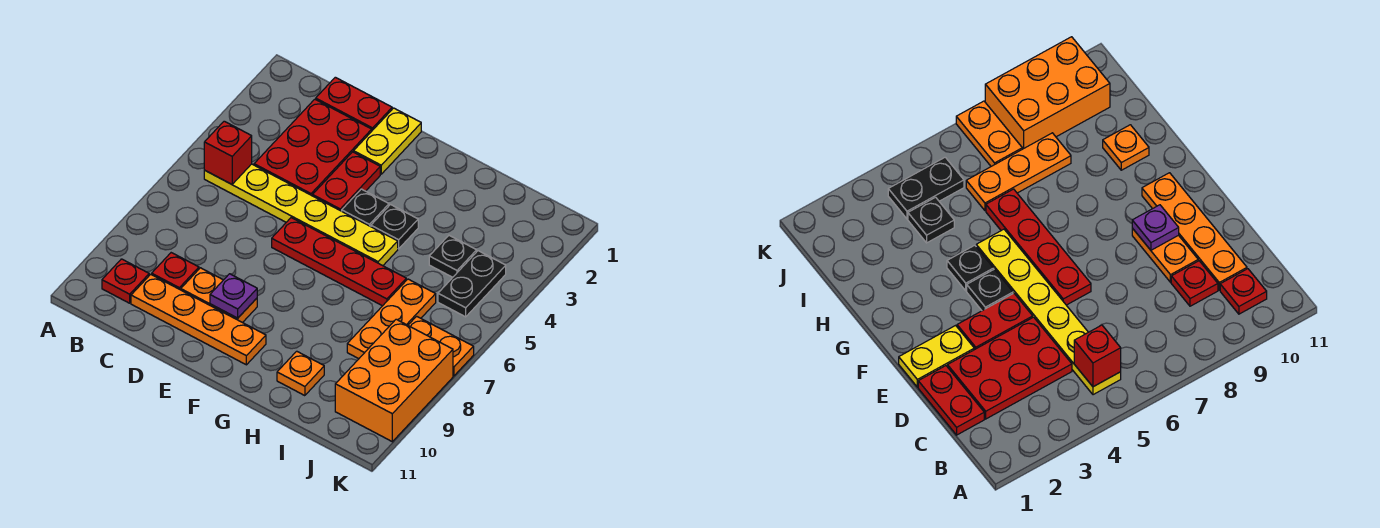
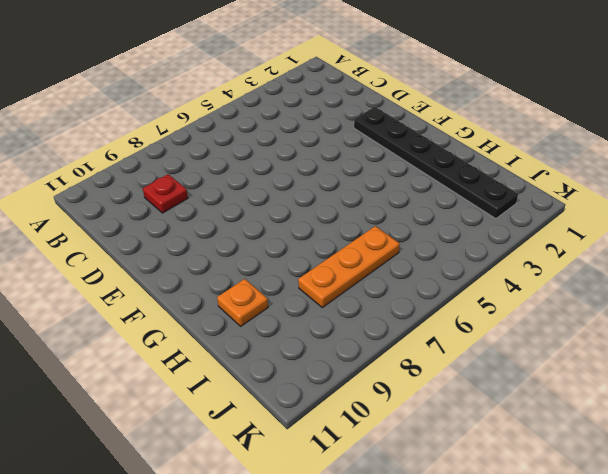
black 1x6 plate [354,107,518,219] -> yellow 1x2 plate [354,108,421,174]
none -> yellow 1x6 plate [204,164,398,266]
none -> red 1x1 plate [102,259,149,303]
none -> red 1x2 plate [316,77,392,130]

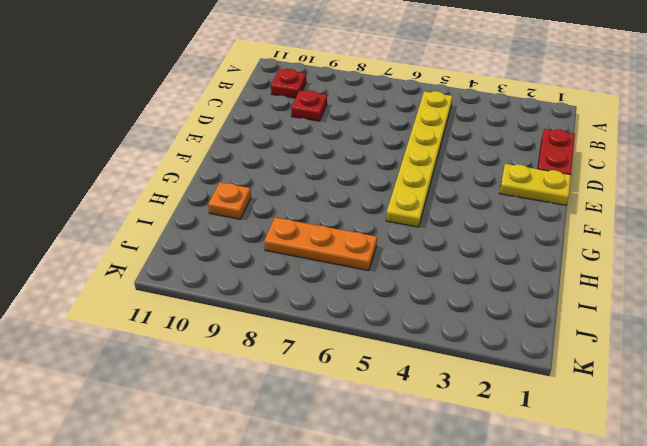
none -> red 2x3 plate [254,99,372,196]
none -> orange 1x4 plate [131,274,266,365]
none -> orange 1x2 plate [181,268,257,323]

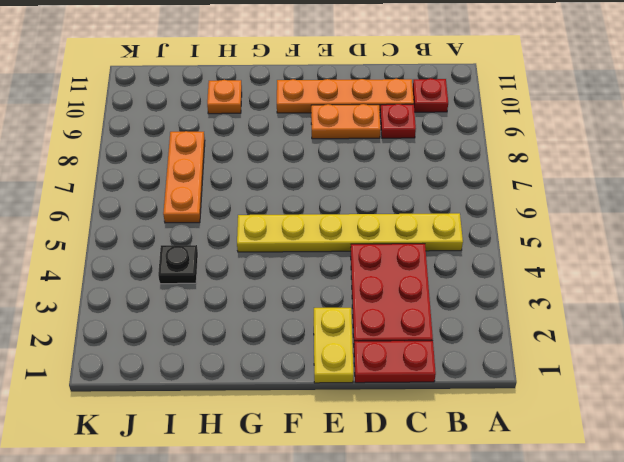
none -> red 1x2 plate [313,152,380,211]
none -> red 1x4 plate [272,218,406,306]
none -> black 1x1 plate [342,189,389,227]

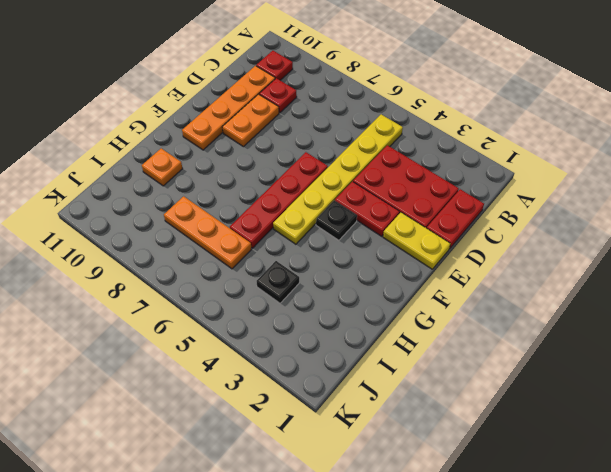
none -> black 1x1 plate [371,205,418,249]
none -> black 1x2 plate [438,251,506,317]
none -> orange 1x2 plate [408,316,474,376]

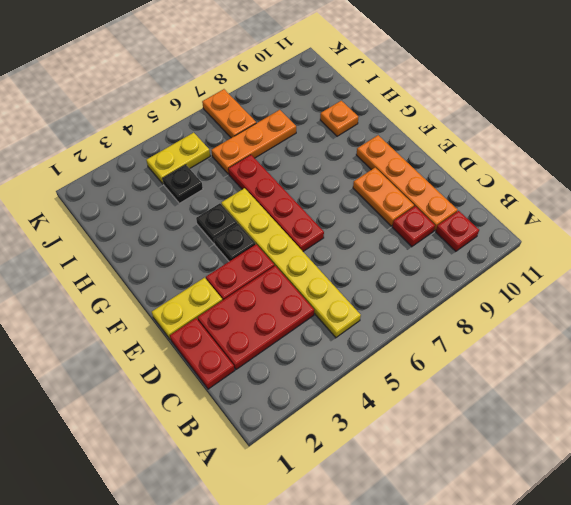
yellow 1x2 plate [146,133,210,184] -> black 1x2 plate [438,251,506,317]
none -> orange 2x3 brick [335,319,453,442]
none -> red 1x1 brick [204,121,252,184]
none -> purple 1x1 plate [210,274,257,318]

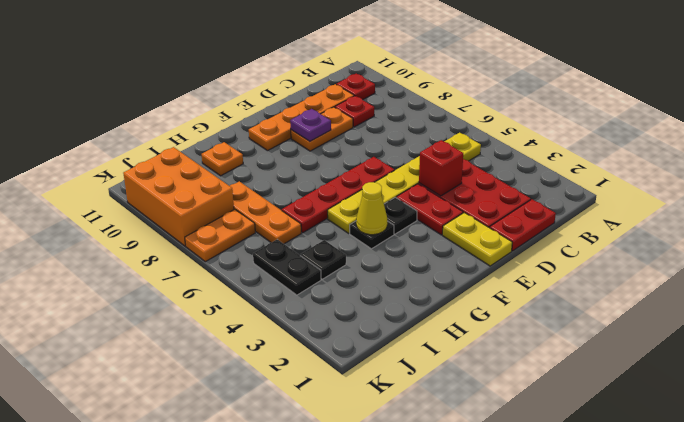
red 1x1 brick [419,140,463,196] -> red 1x1 brick moved to [204,121,252,184]
yellow 1x1 cone [356,182,387,235] -> none

